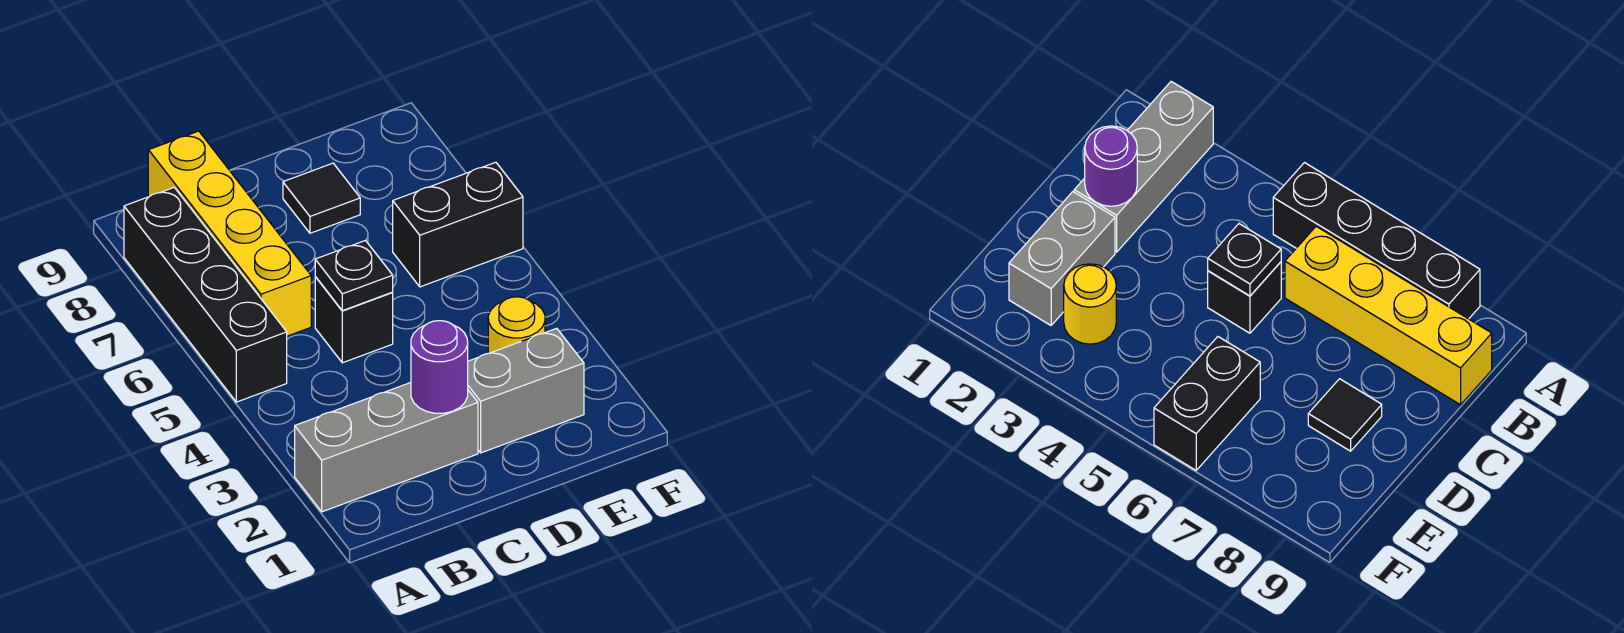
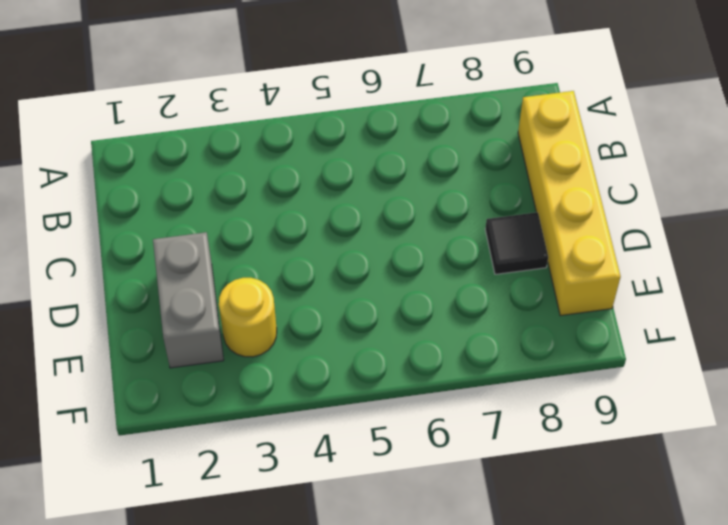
yellow 1x4 brick [518,91,621,316] -> yellow 1x4 brick turned to [148,131,311,336]
none -> grey 1x3 brick [295,383,478,512]
none -> black 1x4 brick [124,188,287,402]

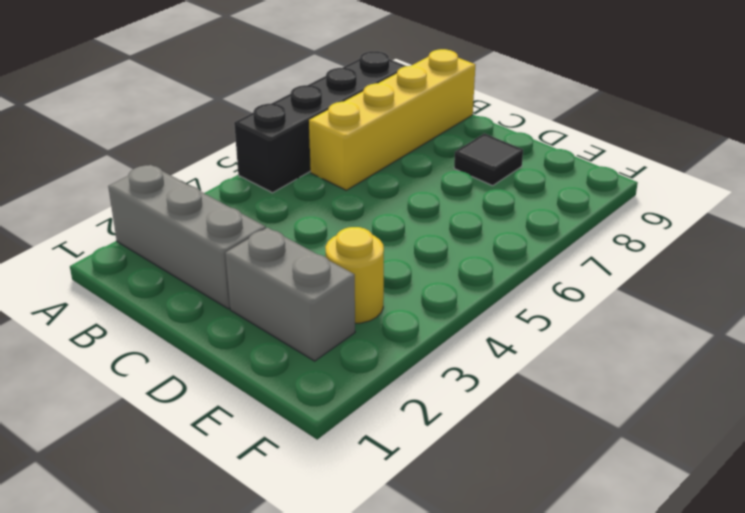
none -> black 1x1 brick [315,276,393,363]
none -> black 1x2 brick [393,162,523,287]

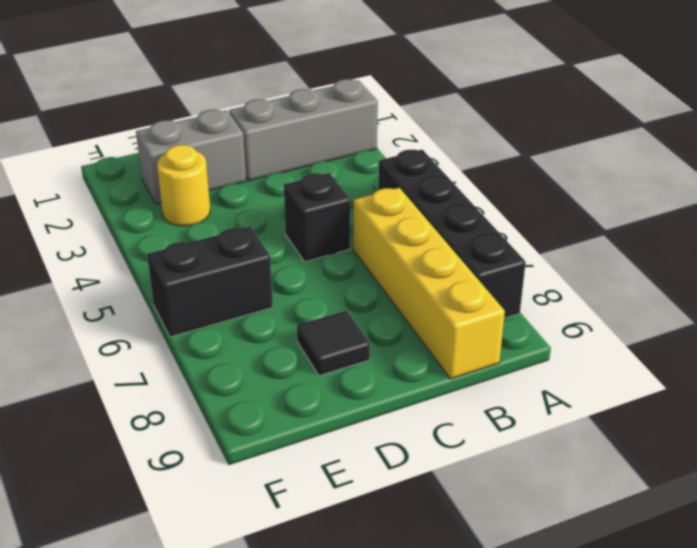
none -> purple 1x1 round brick [411,321,468,413]
none -> black 1x1 plate [315,240,393,311]

